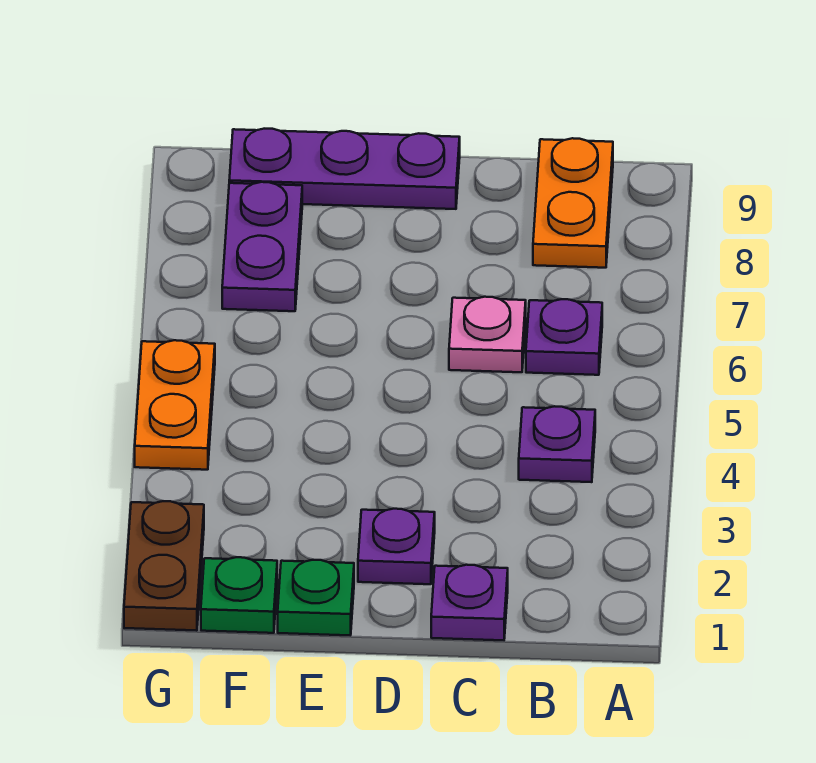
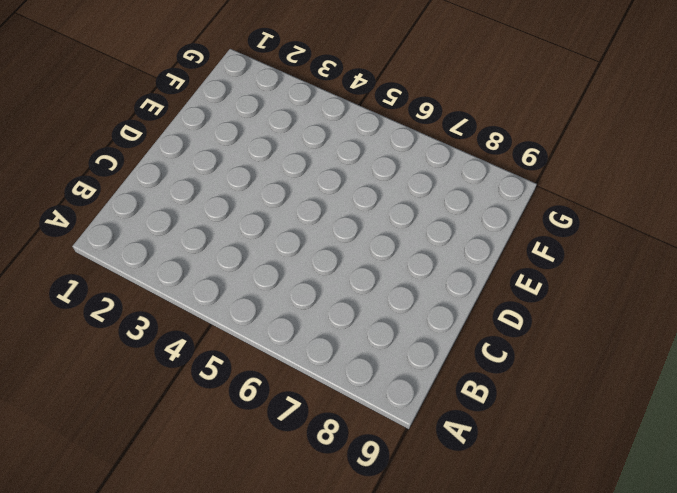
none -> purple 1x1 plate [519,406,595,482]
none -> purple 1x1 plate [526,299,602,375]
none -> orange 1x2 plate [533,138,613,268]

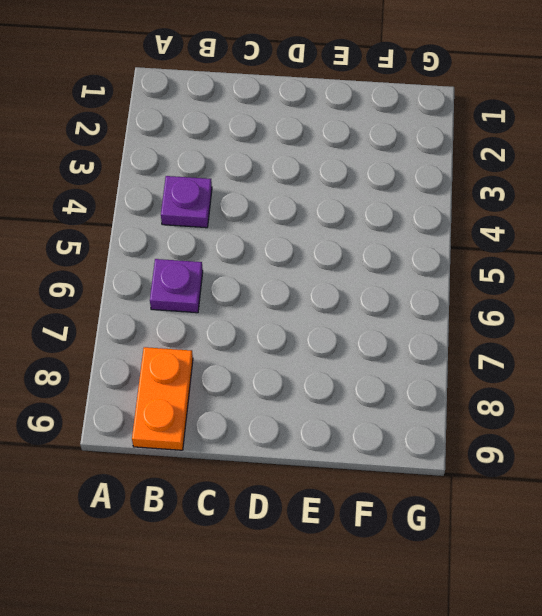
none -> purple 1x1 plate [431,565,508,640]
none -> pink 1x1 plate [449,297,526,372]
none -> purple 1x1 plate [358,509,435,584]

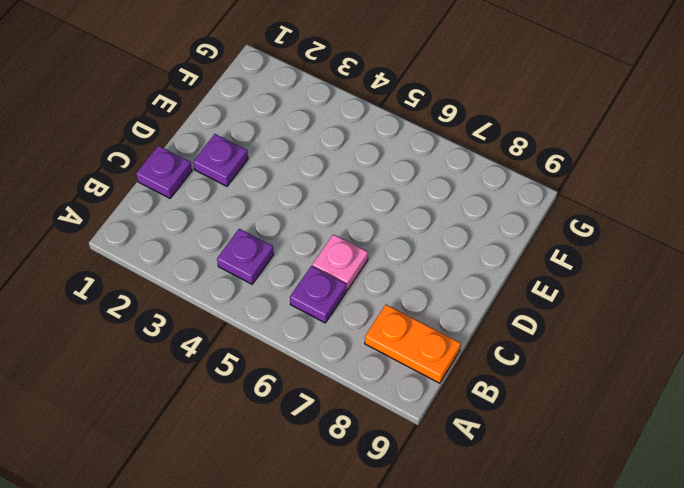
none -> purple 1x3 plate [229,129,460,209]
none -> green 1x1 plate [278,560,354,635]
none -> green 1x1 plate [201,557,277,633]

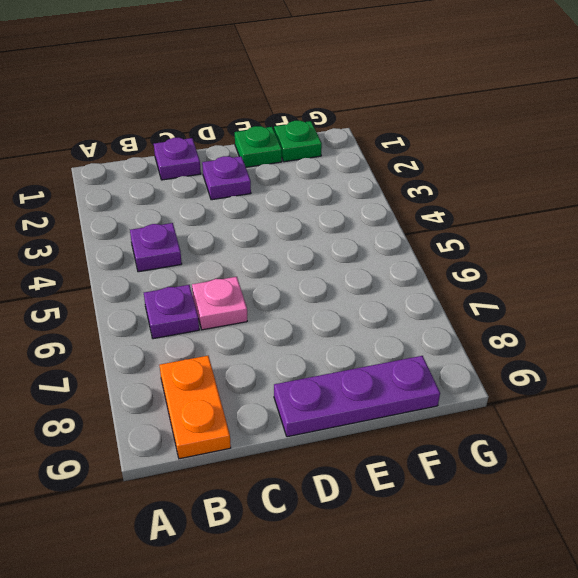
none -> purple 1x2 plate [222,182,302,311]
none -> brown 1x2 plate [124,501,204,631]
none -> orange 1x2 plate [135,340,215,470]

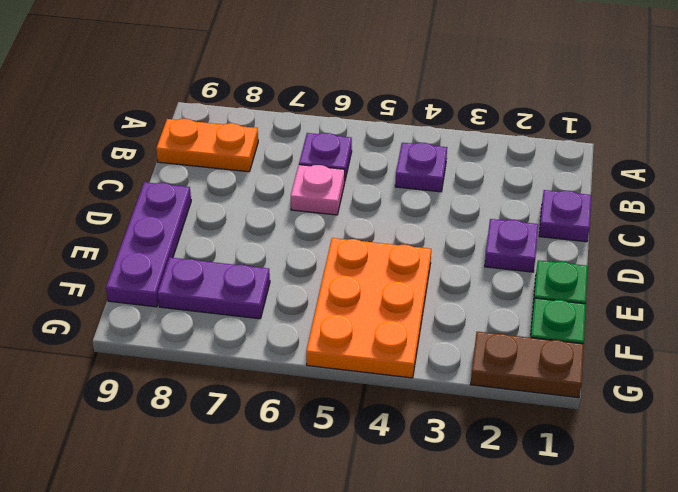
orange 2x3 plate [306,238,431,378] -> orange 1x2 plate [135,340,215,470]

